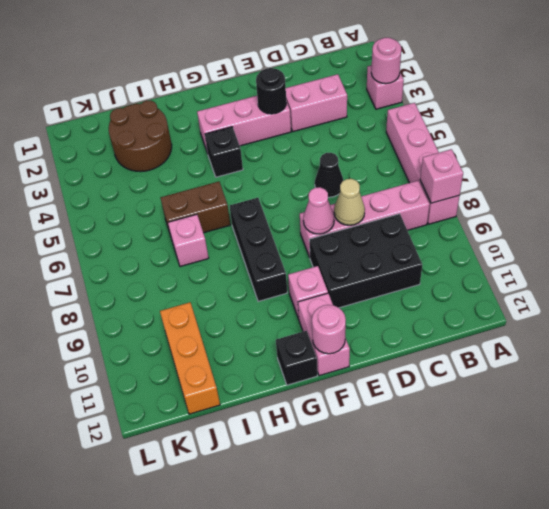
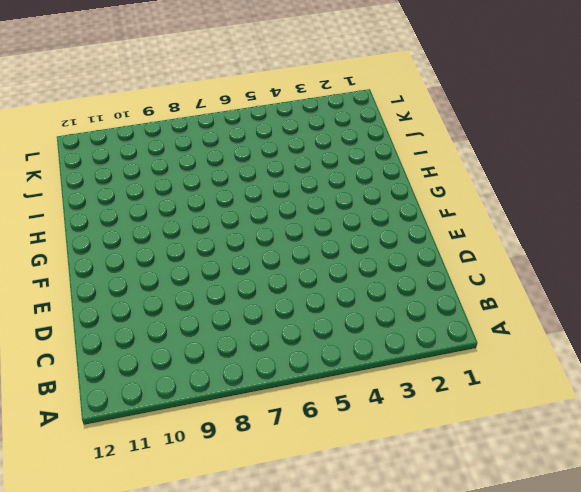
none -> pink 1x1 brick [367,65,404,109]
none -> pink 1x4 brick [386,103,460,224]
none -> pink 1x4 brick [300,181,430,257]

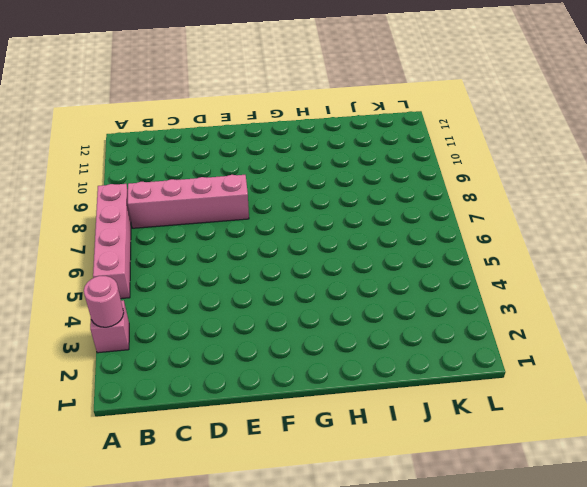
none -> pink 1x2 brick [286,74,347,132]
none -> black 2x3 brick [309,214,422,308]
none -> black 1x1 cone [315,153,343,197]

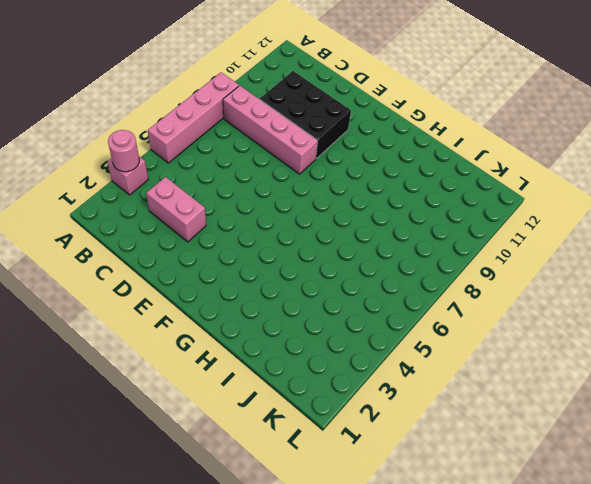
none -> black 1x1 cone [315,153,343,197]
none -> pink 1x3 brick [197,96,291,151]
none -> pink 1x1 brick [288,266,328,319]

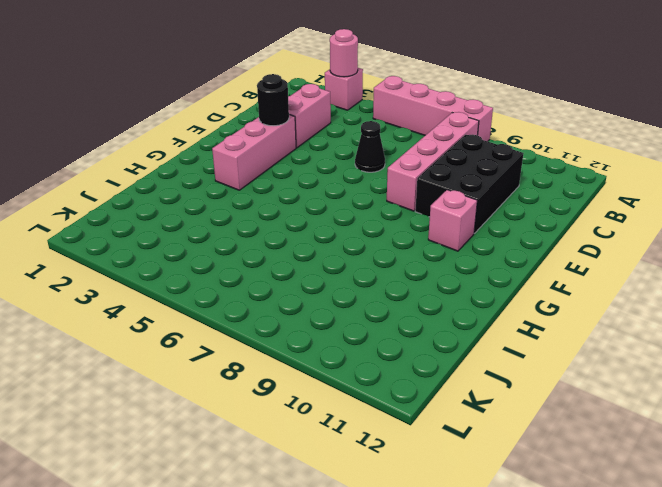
none -> pink 1x2 brick [298,293,350,376]
none -> black 1x1 brick [205,127,243,177]
none -> black 1x3 brick [230,198,287,301]

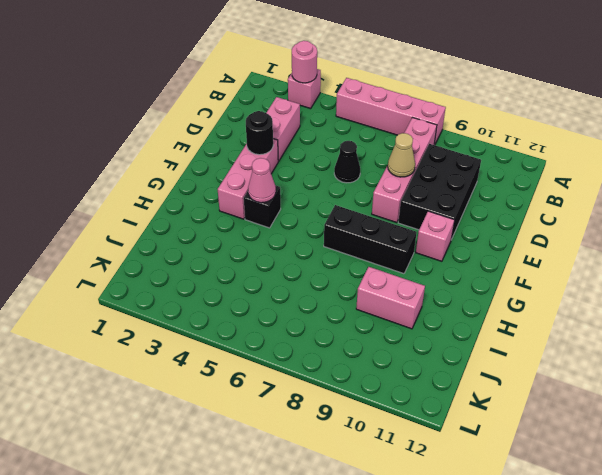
pink 1x1 cone [248,158,276,203] -> pink 1x1 cone moved to [303,187,334,234]
pink 1x2 brick [356,267,425,329] -> pink 1x2 brick moved to [298,293,350,376]
none -> black 1x1 brick [276,331,317,385]
none -> brown 1x2 brick [161,182,230,236]
none -> brown 2x2 round brick [109,100,172,172]

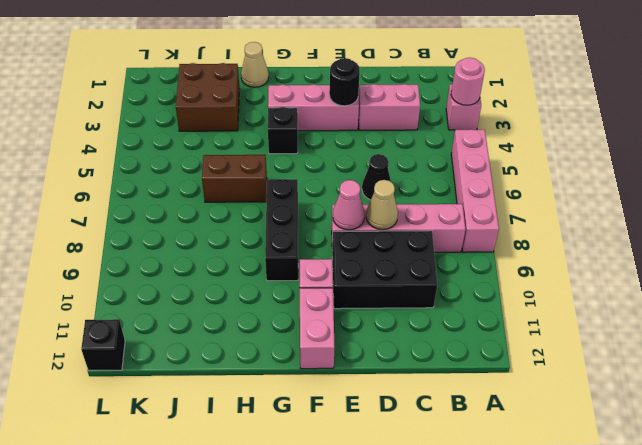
tan 1x1 cone [241,42,269,87] -> none
brown 2x2 brick [176,63,239,131] -> brown 2x2 round brick [109,100,172,172]
black 1x1 brick [81,319,125,371] -> black 1x1 brick moved to [276,331,317,385]
none -> pink 1x1 brick [168,214,209,267]
none -> orange 1x3 brick [160,302,220,414]
none -> pink 1x1 brick [420,149,463,203]

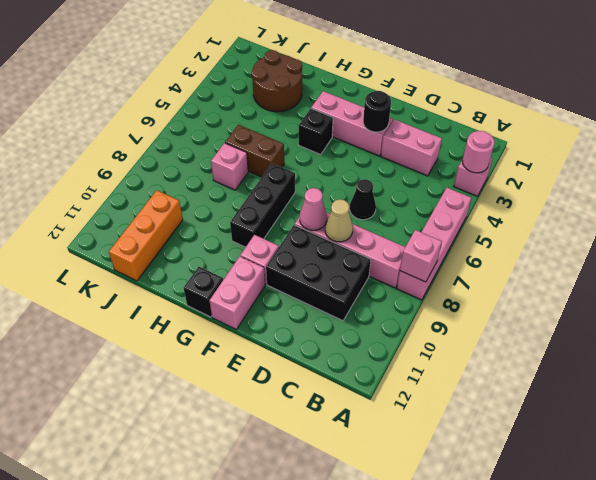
none -> pink 1x1 round brick [312,305,346,354]

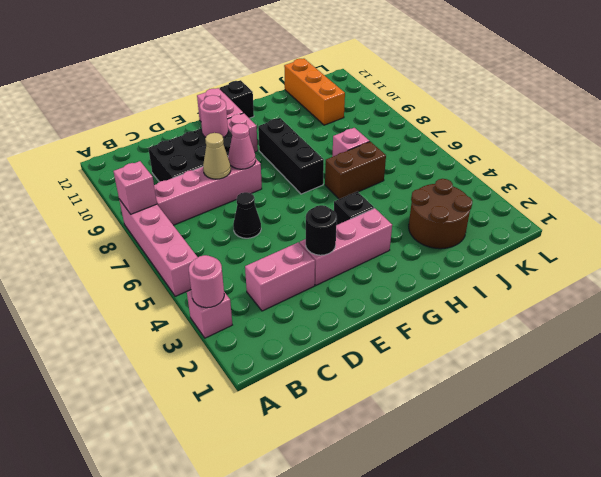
pink 1x1 round brick [200,95,228,138] -> pink 1x1 round brick moved to [312,305,346,354]

